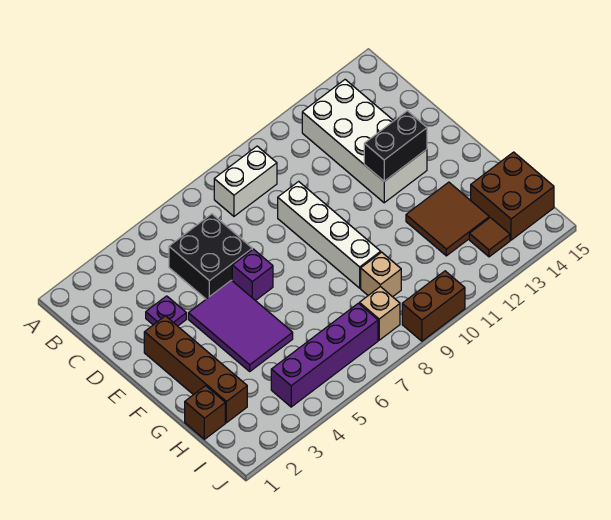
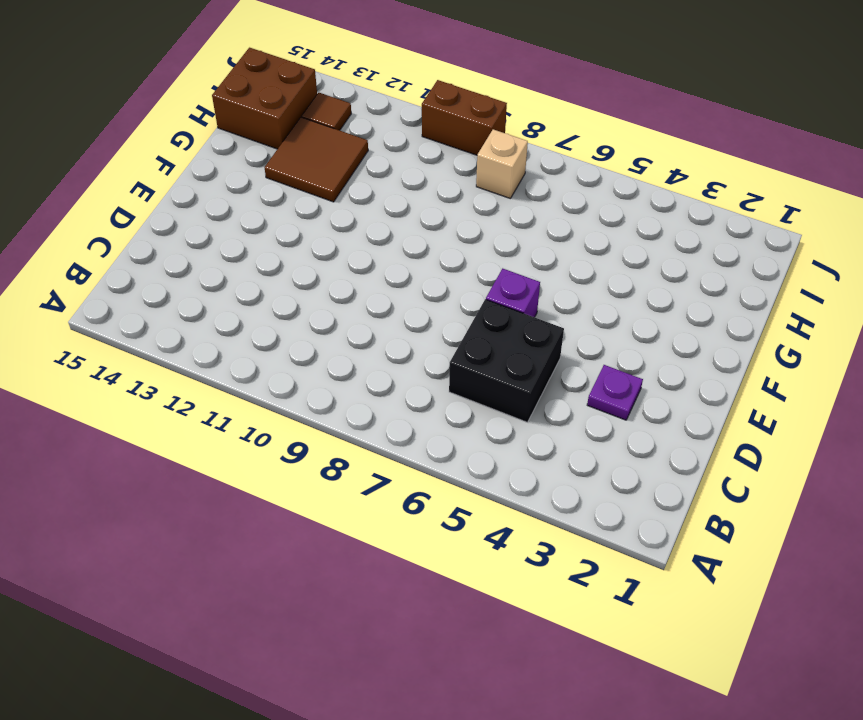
none -> white 1x2 brick [214,146,277,216]
none -> white 2x4 brick [302,80,427,203]
none -> white 1x4 brick [278,181,381,288]

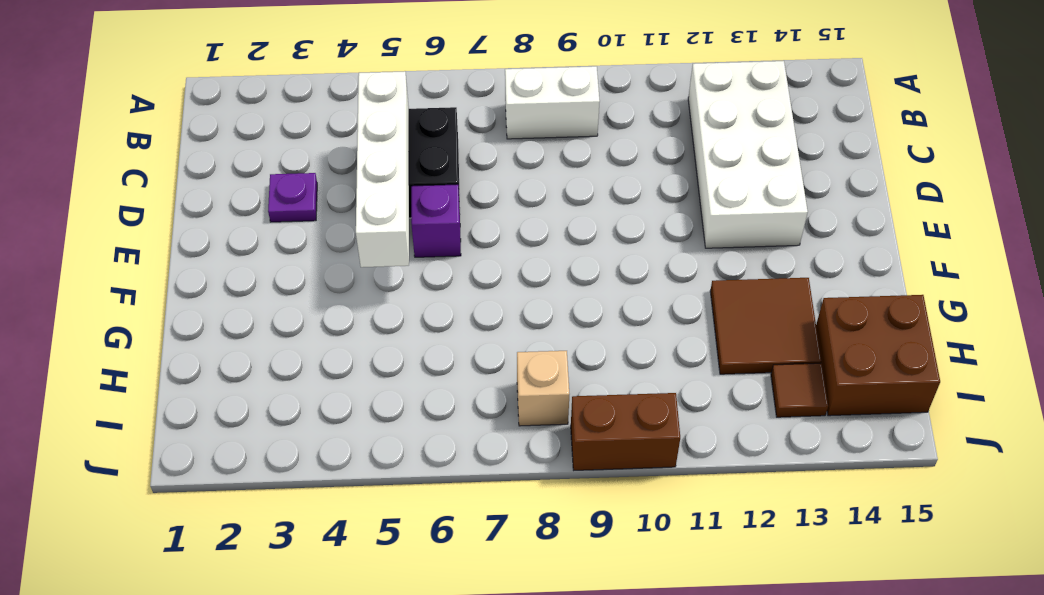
white 1x4 brick [356,71,409,267] -> white 1x4 brick moved to [278,181,381,288]
none -> brown 1x4 brick [144,316,247,423]
none -> purple 2x3 tile [188,280,293,371]
none -> brown 1x1 brick [185,386,225,439]

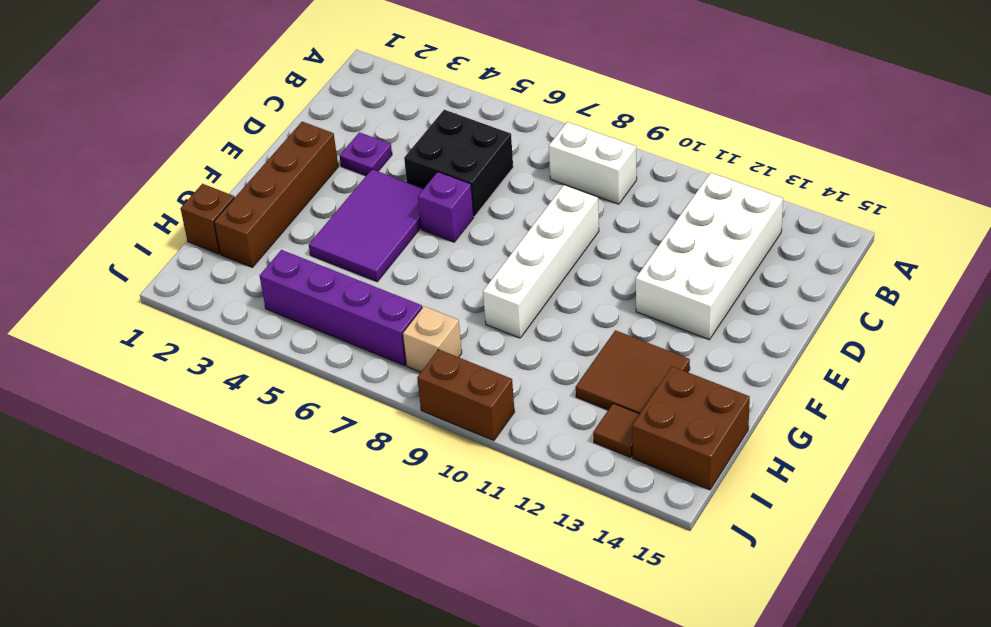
none -> tan 1x1 brick [361,252,401,297]
none -> black 1x2 brick [364,111,427,181]

